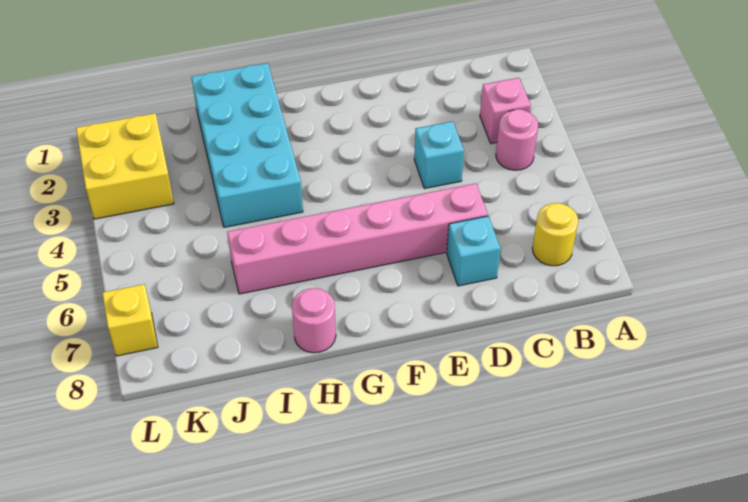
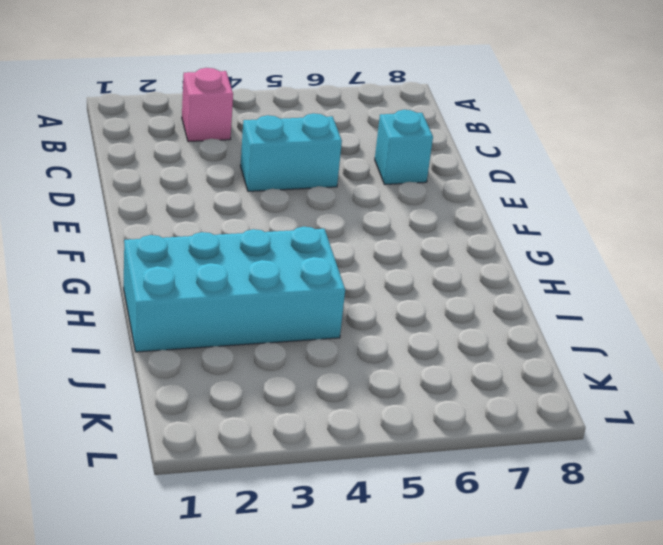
cyan 1x2 brick [240,113,342,191] -> cyan 1x1 brick [414,121,464,189]
none -> pink 1x1 round brick [496,109,538,170]
none -> yellow 1x1 round brick [532,203,578,266]

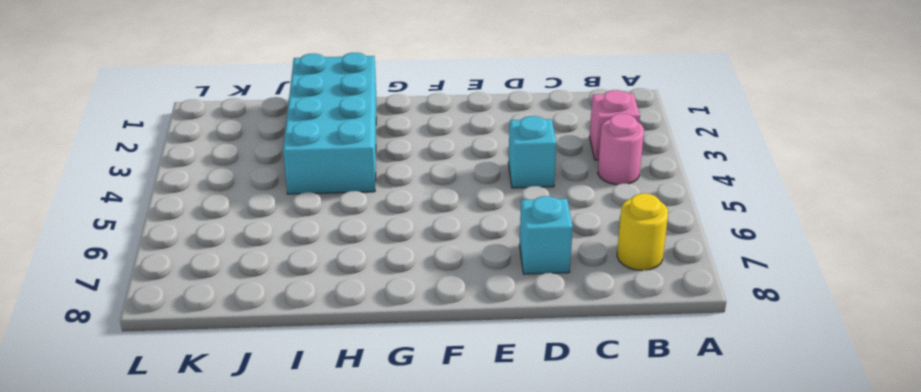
none -> pink 1x6 brick [227,183,488,294]
none -> pink 1x1 round brick [292,288,336,353]

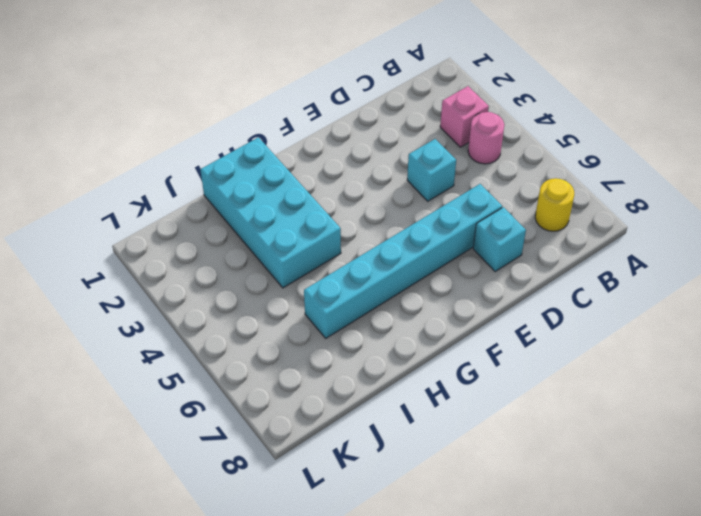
cyan 1x6 brick [304,184,502,338] -> pink 1x6 brick [227,183,488,294]
none -> pink 1x1 round brick [292,288,336,353]
none -> yellow 2x2 brick [76,113,174,219]

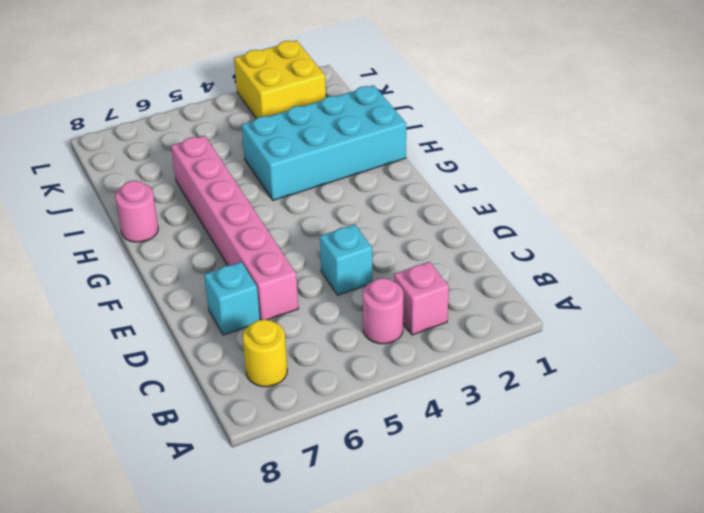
none -> yellow 1x1 brick [102,284,158,356]

